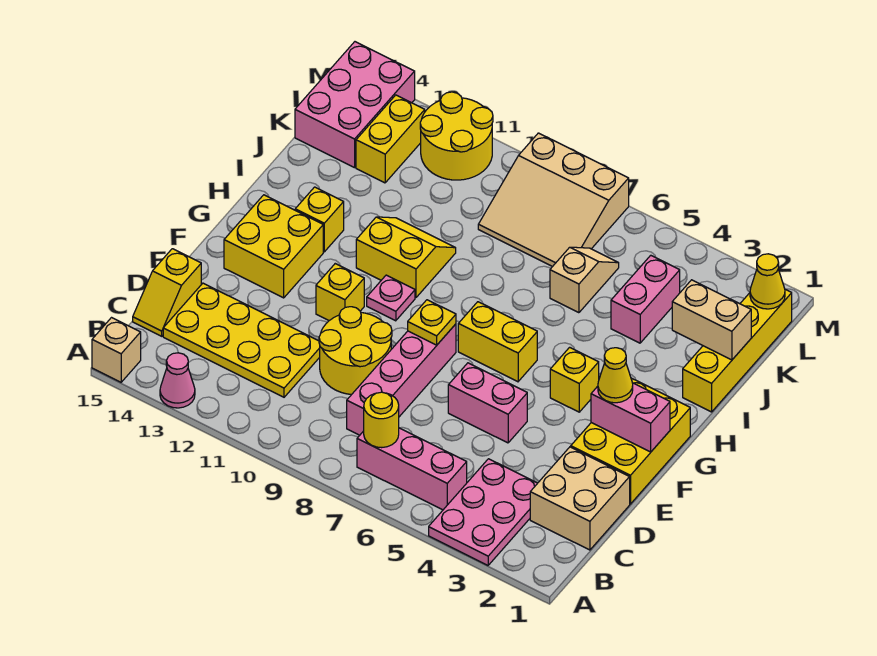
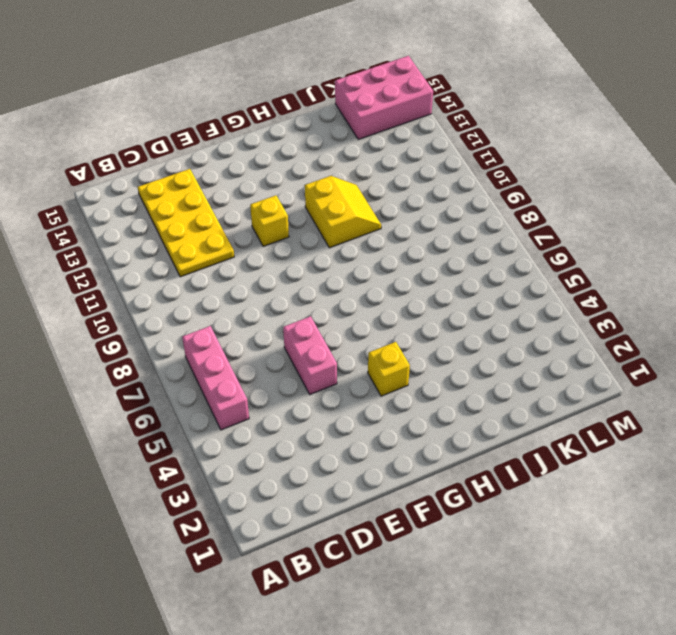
none -> pink 2x3 plate [429,459,537,565]
none -> pink 1x1 cone [160,353,195,408]
none -> tan 1x1 brick [92,318,141,382]
none -> tan 2x2 brick [530,447,630,550]

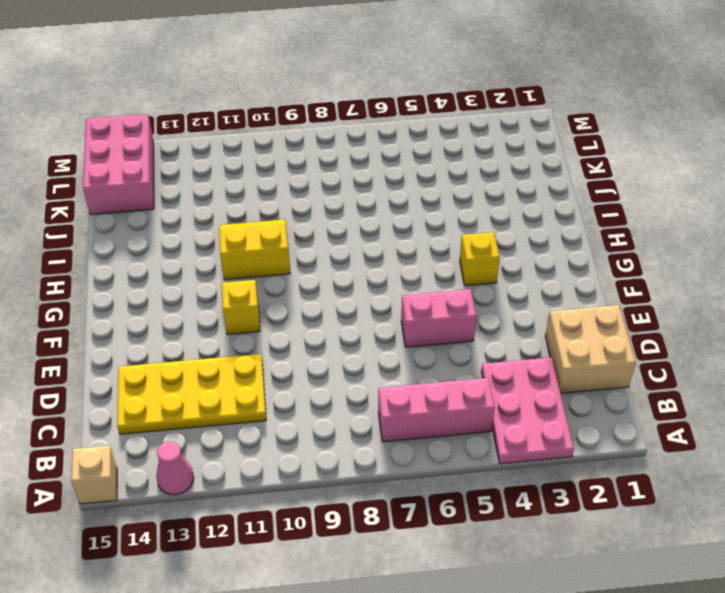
none -> pink 1x4 brick [347,324,456,435]
none -> yellow 1x2 slope [133,249,201,336]
none -> yellow 2x2 round brick [319,307,392,395]
none -> yellow 2x3 brick [571,378,690,504]

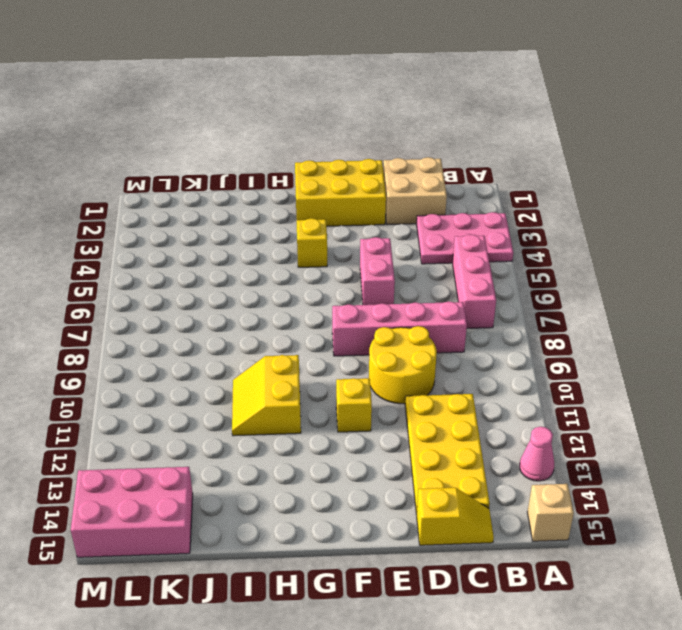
none -> yellow 2x2 brick [224,195,323,298]
none -> yellow 1x2 brick [458,302,537,382]
none -> pink 1x1 plate [367,275,415,321]
none -> yellow 1x1 brick [295,187,344,252]

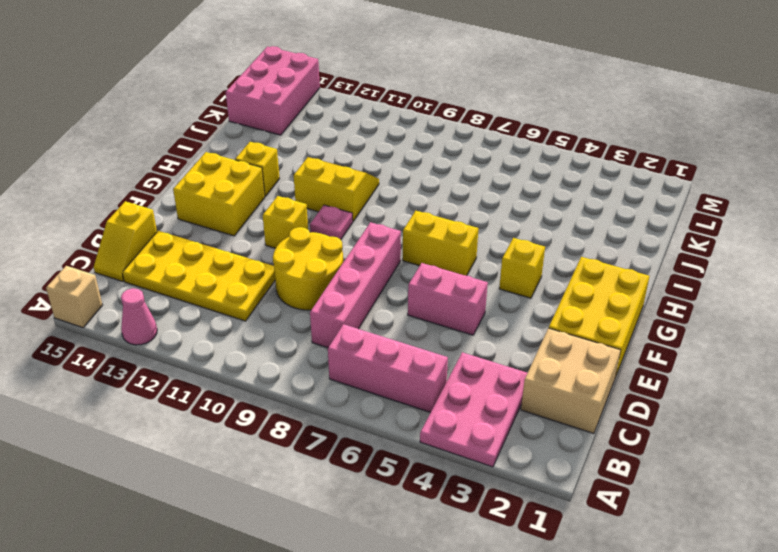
none -> yellow 1x4 brick [683,289,792,412]
none -> pink 1x2 brick [611,255,680,343]
none -> tan 1x2 slope [550,247,619,313]
none -> tan 3x3 slope [478,133,629,267]

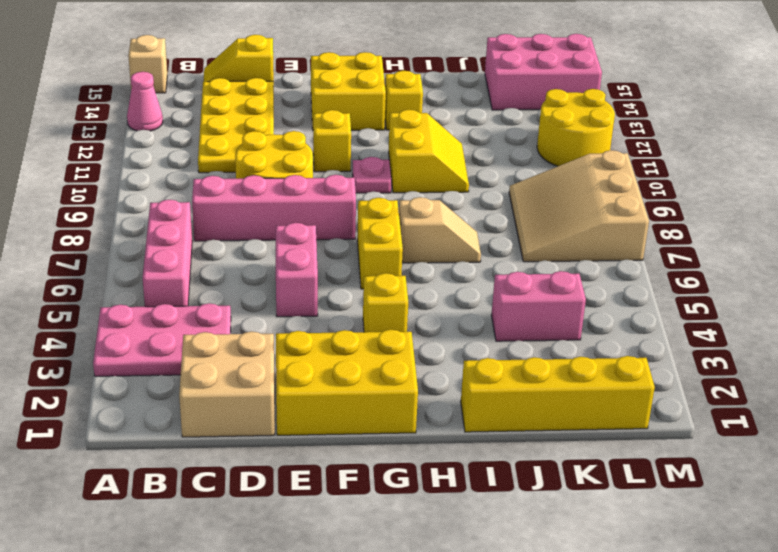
tan 1x2 slope [399,197,481,263] -> tan 1x2 slope moved to [550,247,619,313]
none -> yellow 1x2 brick [356,95,425,183]
none -> yellow 1x1 round brick [364,392,399,448]
none -> pink 1x2 brick [591,383,670,452]
none -> yellow 1x1 plate [408,300,456,345]

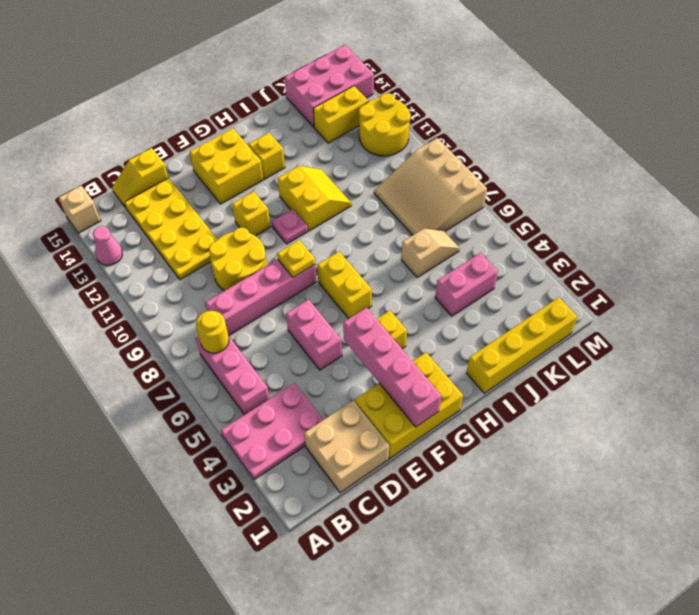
pink 1x4 brick [343,308,441,427] -> pink 1x2 brick [591,383,670,452]
none -> tan 1x2 brick [672,280,751,360]
none -> yellow 1x1 cone [750,254,785,309]
none -> yellow 1x1 cone [598,348,633,403]

